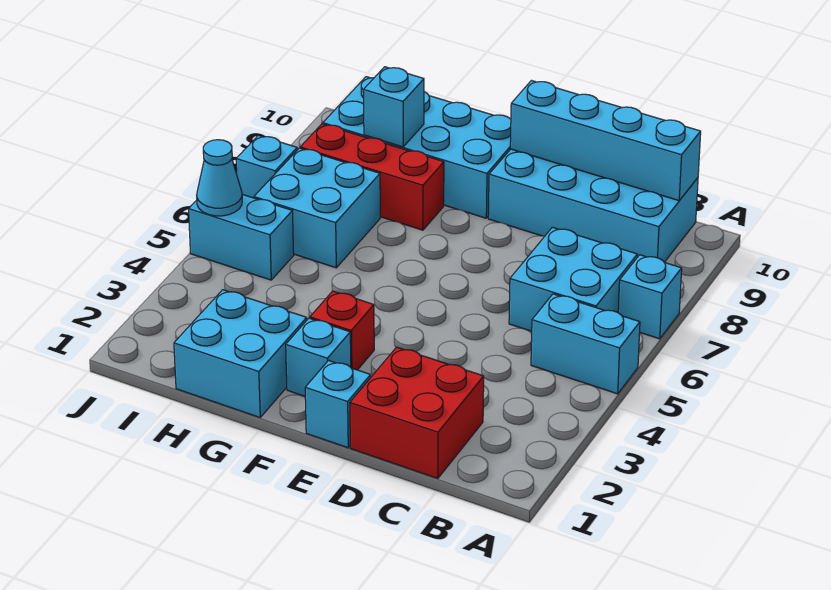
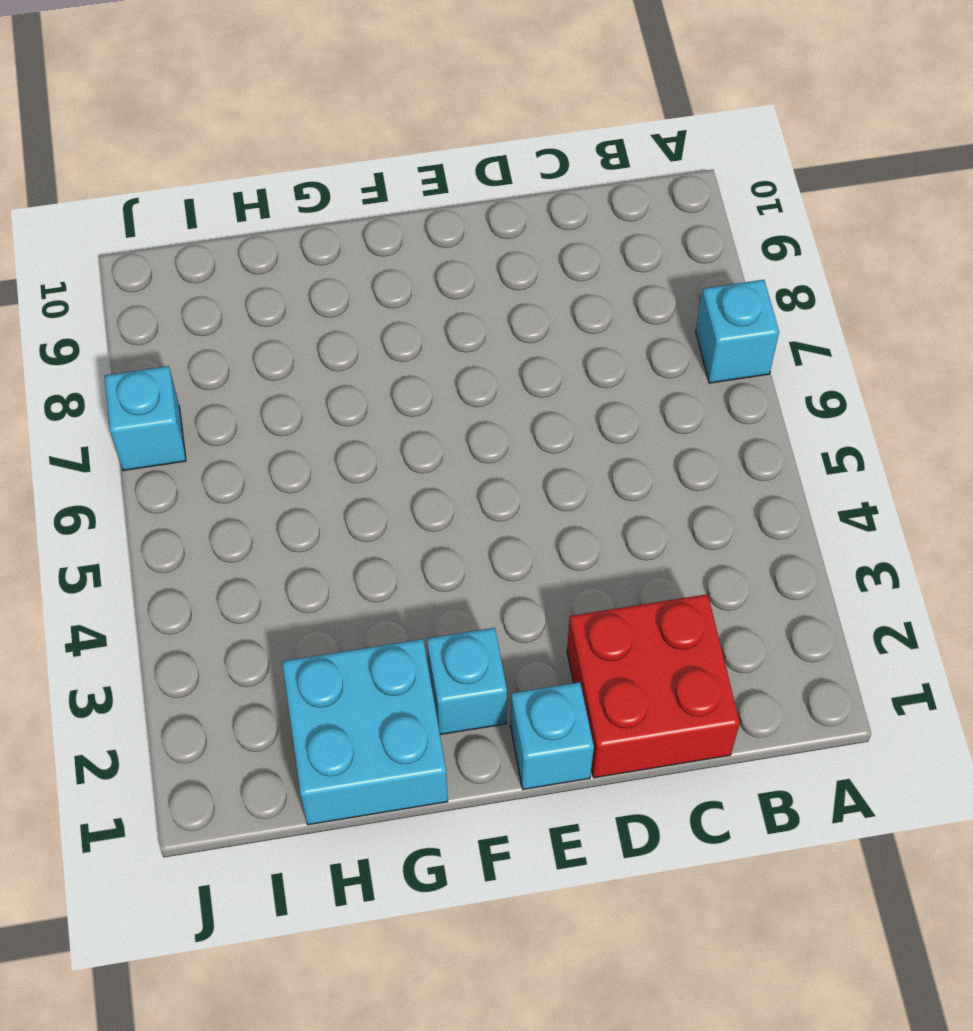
none -> cyan 1x2 brick [531,294,640,394]
none -> cyan 2x2 brick [509,227,637,331]
none -> cyan 2x4 brick [488,149,698,262]

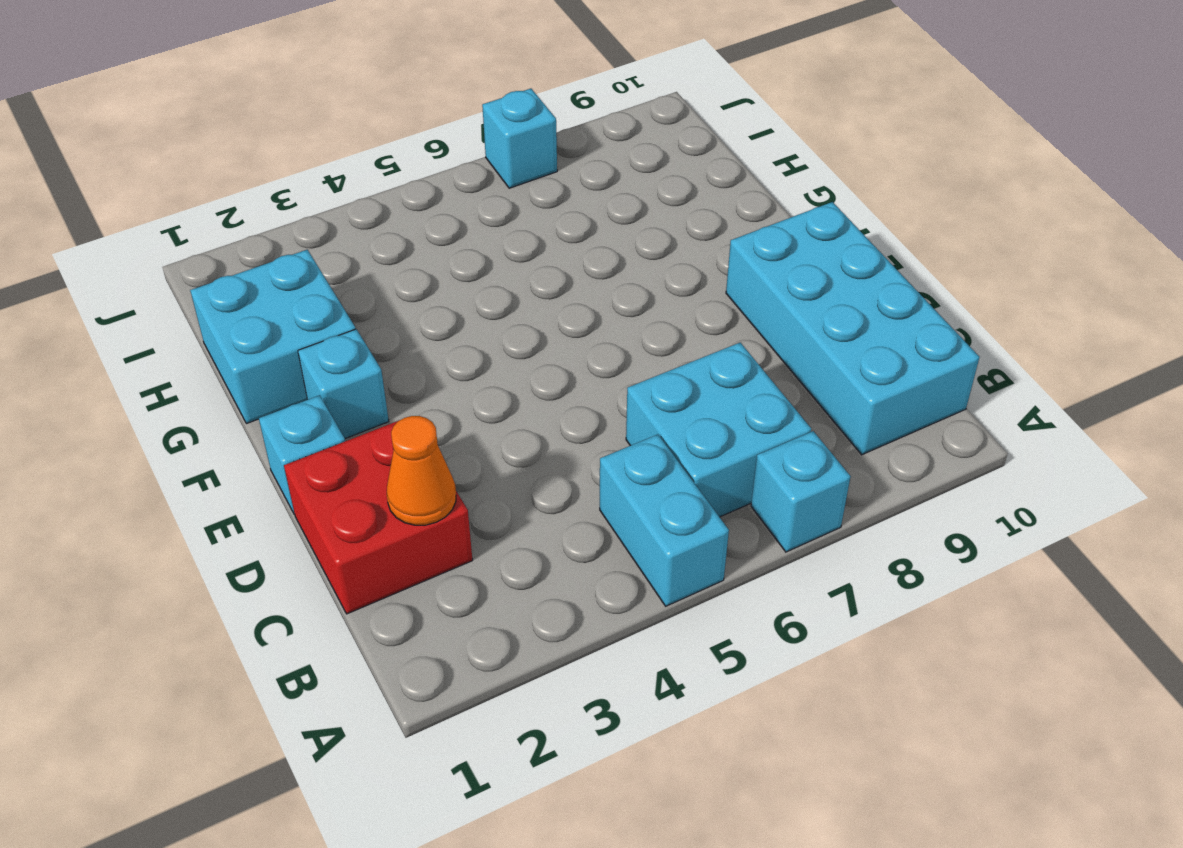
orange 1x1 cone [387,416,456,525] -> none
none -> red 1x1 brick [310,291,374,370]
none -> cyan 2x4 brick [323,77,511,218]
none -> red 1x3 brick [300,124,444,230]

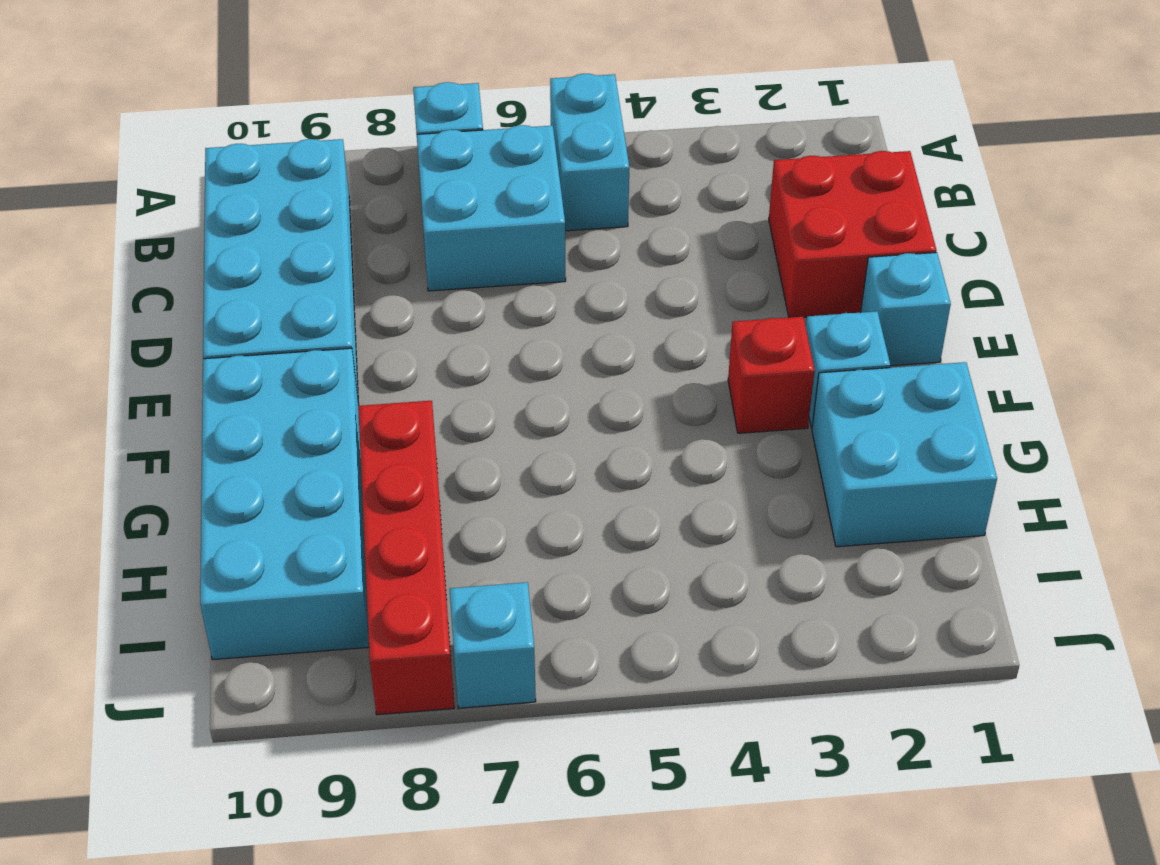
red 1x4 brick [358,401,454,715] -> red 1x3 brick [300,124,444,230]
none -> cyan 2x2 brick [254,148,380,268]
none -> cyan 1x2 brick [189,194,294,280]
none -> cyan 1x4 brick [510,81,701,201]

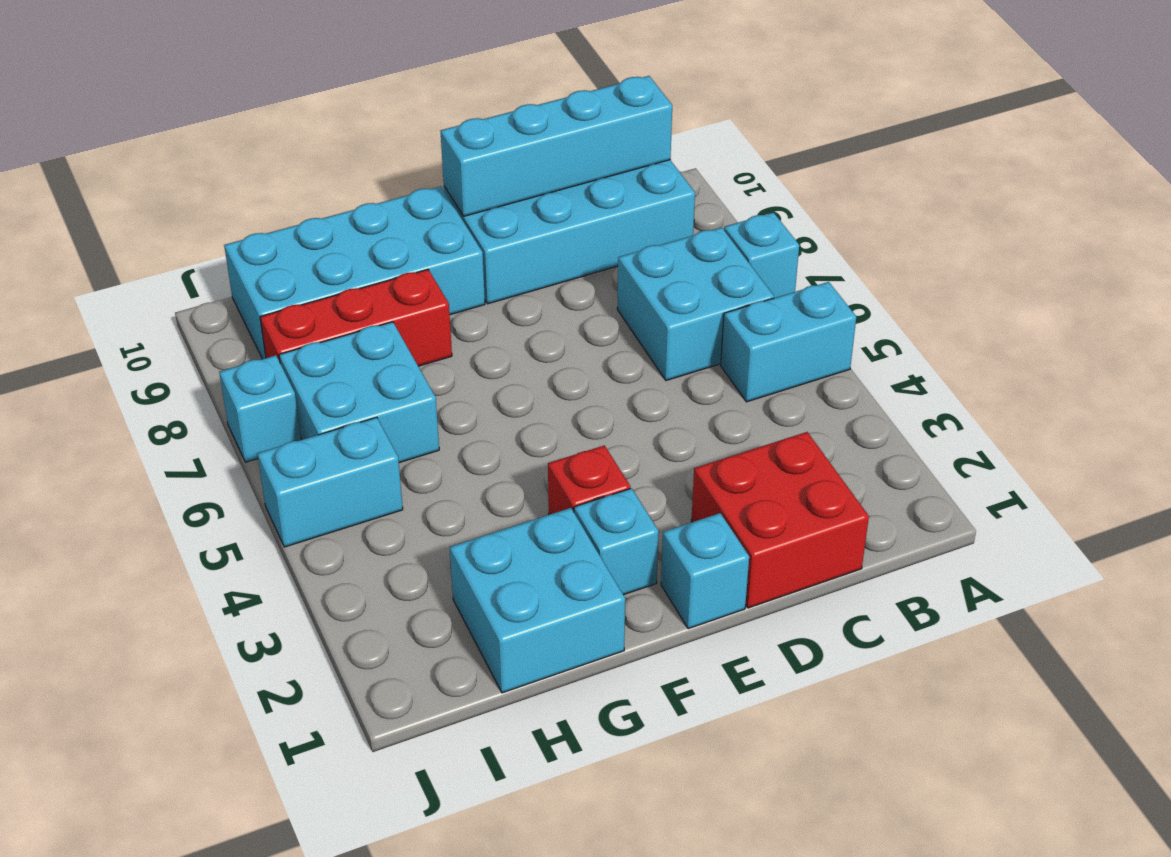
none -> cyan 1x1 brick [363,67,424,147]
none -> cyan 1x1 cone [197,140,242,216]

